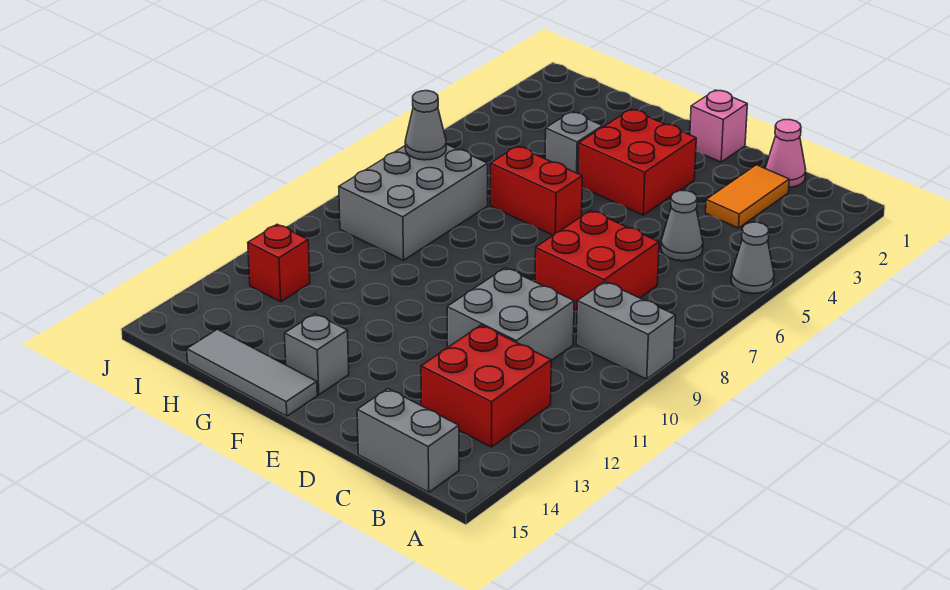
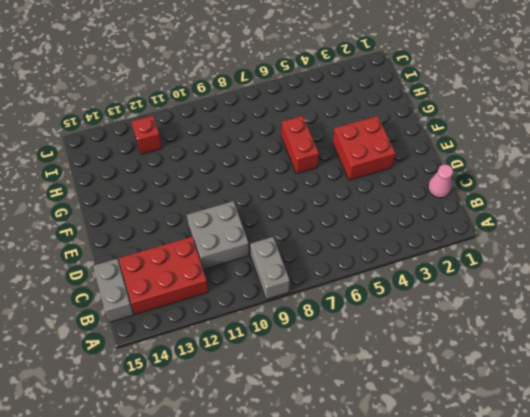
red 2x3 brick [119,237,208,314] -> red 2x2 brick [421,325,551,447]
none -> grey 1x1 cone [731,222,774,293]
none -> orange 1x2 tile [706,165,789,228]
none -> grey 1x1 cone [661,191,703,261]

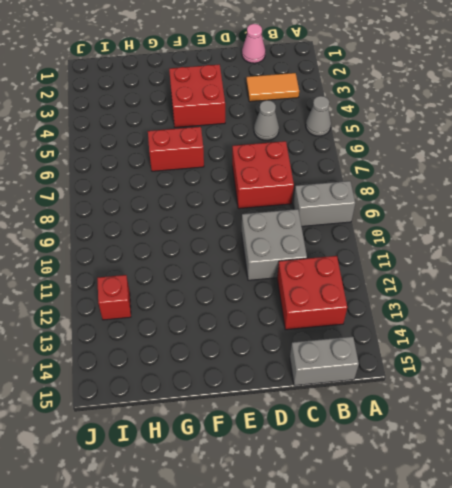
orange 1x2 tile [246,73,299,102] -> orange 1x2 tile turned to [706,165,789,228]
none -> pink 1x1 brick [690,90,747,162]
none -> grey 1x1 brick [285,314,349,395]
none -> grey 1x3 tile [187,329,317,416]

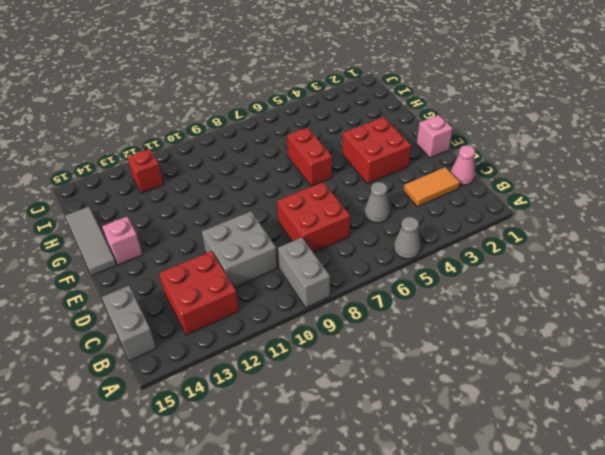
pink 1x1 brick [102,217,143,265] -> grey 1x1 brick [285,314,349,395]
none -> grey 1x1 brick [545,112,603,174]
none -> grey 2x3 brick [339,144,488,260]
none -> grey 1x1 cone [405,91,446,160]

